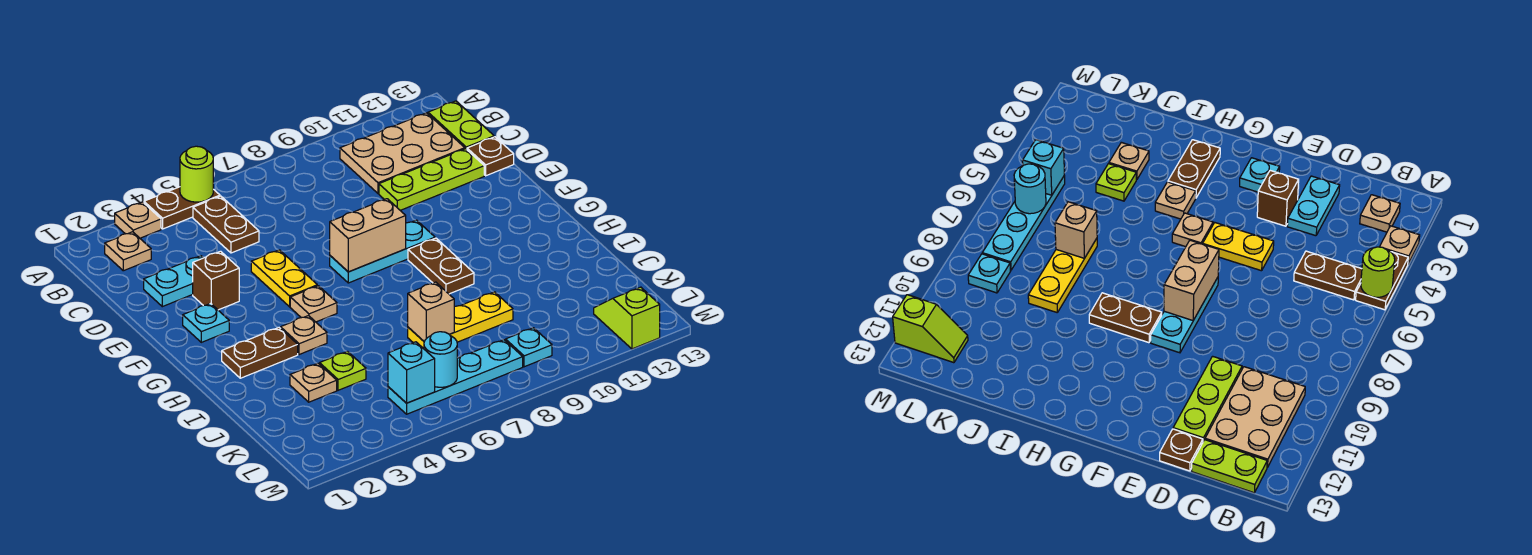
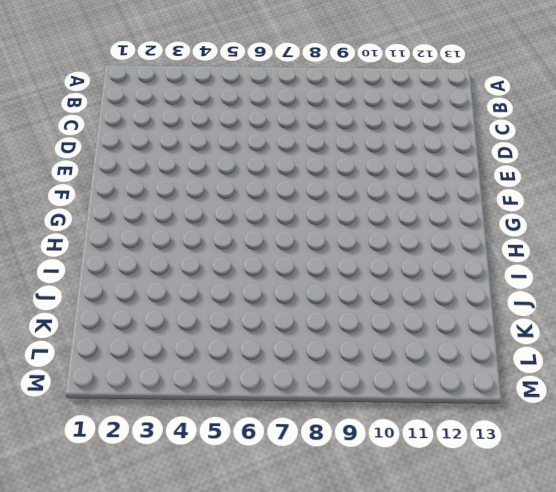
none -> tan 1x1 plate [115,202,161,238]
none -> brown 1x2 plate [144,187,220,229]
none -> tan 1x1 plate [105,232,151,271]

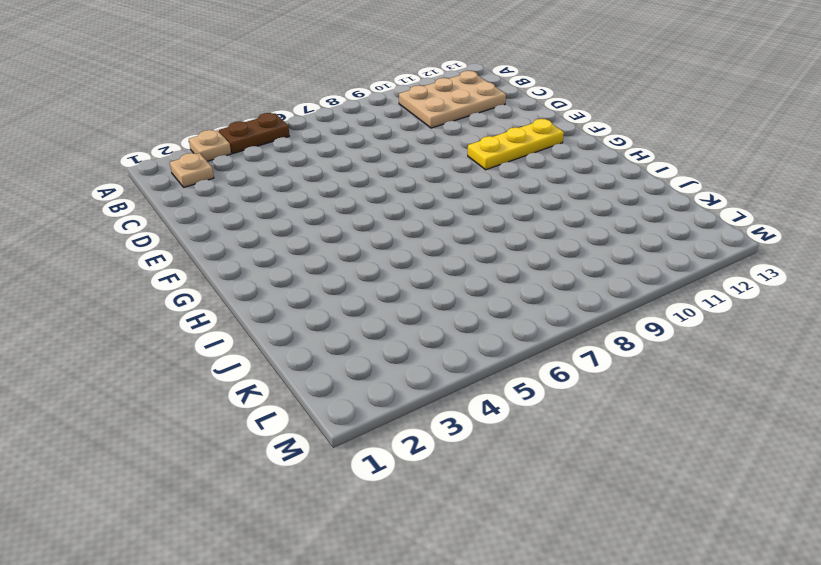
yellow 1x3 plate [468,119,564,170] -> yellow 1x3 plate moved to [408,292,513,349]
none -> brown 1x2 plate [193,196,259,253]
none -> lime 1x2 plate [428,101,494,149]
none -> cyan 1x2 plate [144,256,203,307]

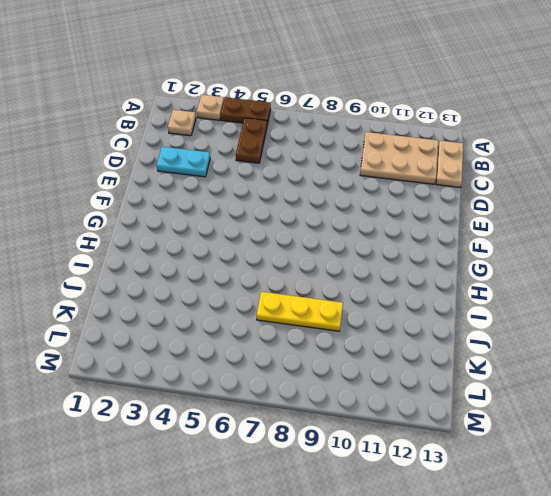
tan 1x2 plate [436,141,463,187] -> lime 1x2 plate [428,101,494,149]
none -> lime 1x3 plate [379,149,484,210]
none -> brown 1x1 plate [467,137,514,176]
none -> brown 1x1 brick [193,251,239,310]

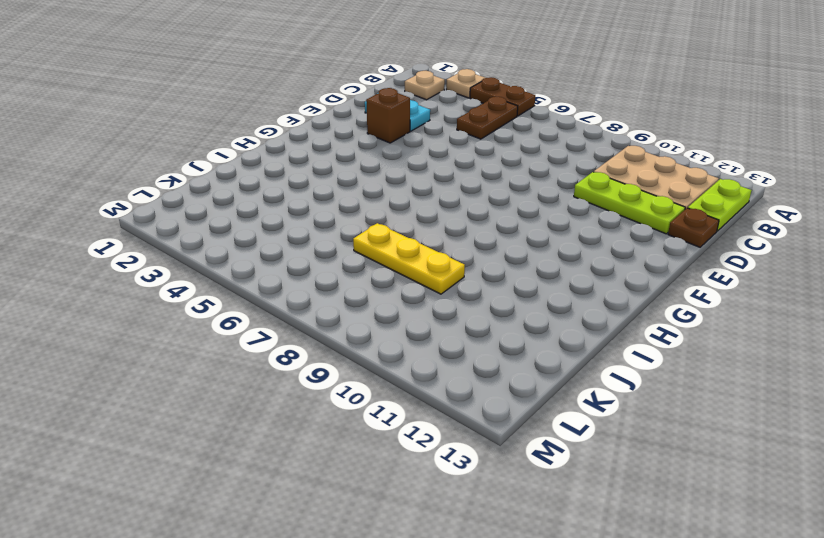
none -> yellow 1x2 plate [251,250,317,307]
none -> cyan 1x1 plate [183,303,229,342]
none -> cyan 1x3 plate [330,220,435,283]

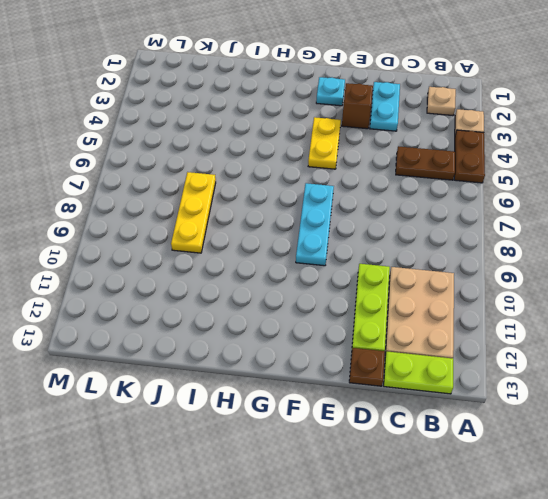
yellow 1x2 plate [308,117,341,169] -> yellow 1x2 plate turned to [251,250,317,307]
none -> tan 1x1 plate [290,286,337,322]
none -> brown 1x2 plate [408,238,474,294]
none -> brown 1x2 plate [222,328,298,378]

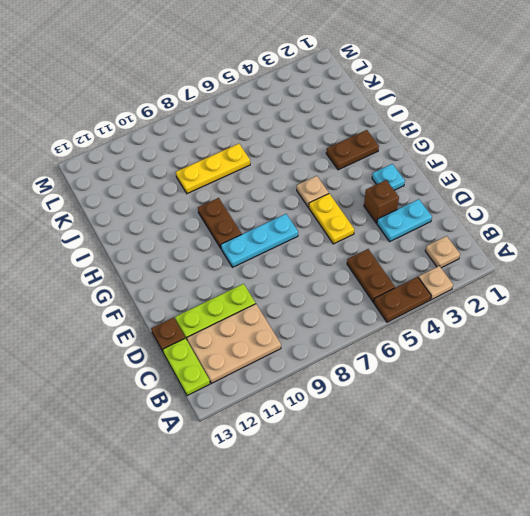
none -> tan 1x1 plate [280,316,327,355]
none -> tan 1x1 plate [290,363,337,402]
none -> lime 1x1 plate [320,351,366,390]

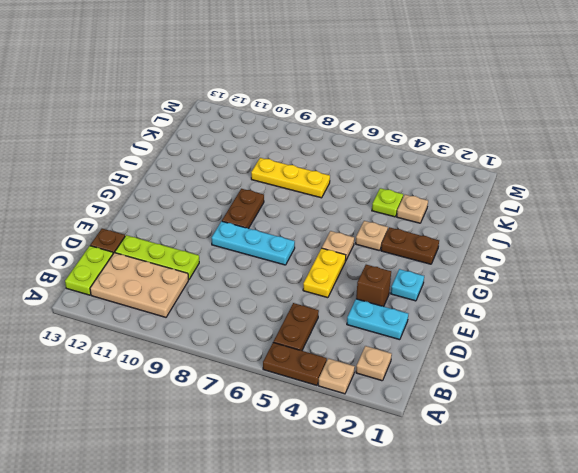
none -> cyan 1x4 plate [388,340,523,414]
none -> cyan 1x1 plate [506,328,552,367]
none -> lime 1x2 slope [594,287,660,349]

